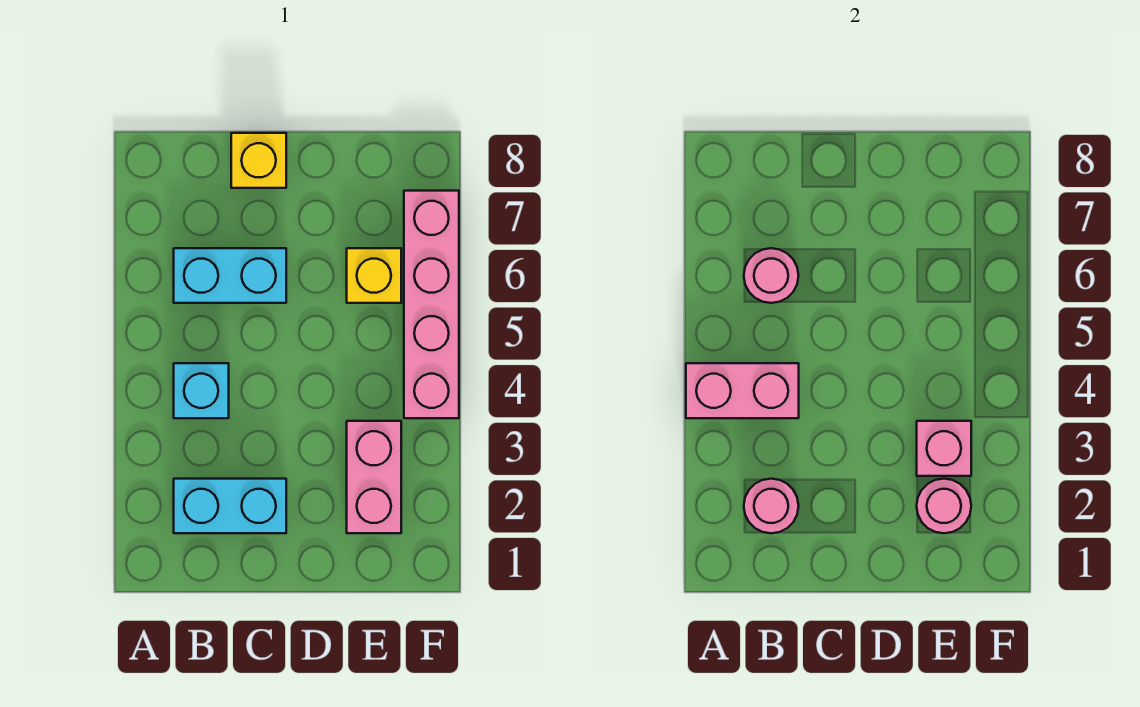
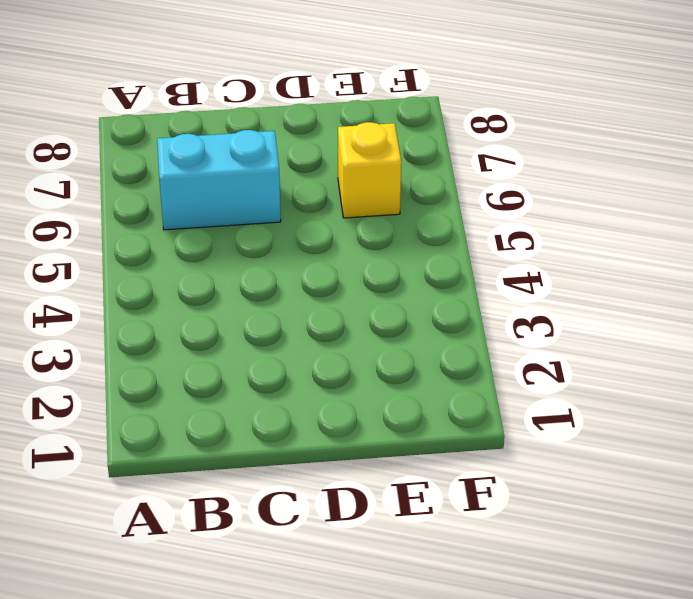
none -> cyan 1x2 brick [174,479,286,533]
none -> cyan 1x1 brick [174,363,229,418]
none -> yellow 1x1 brick [231,133,286,188]

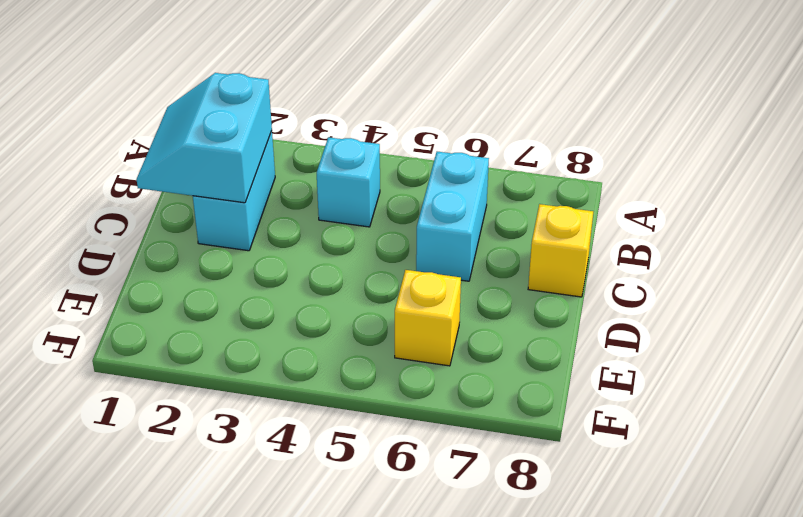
cyan 2x2 slope [136,73,272,203] -> pink 1x1 round brick [744,479,799,533]
none -> pink 1x2 brick [347,421,401,533]
none -> pink 1x4 brick [404,191,459,418]
none -> pink 1x2 brick [686,363,799,418]

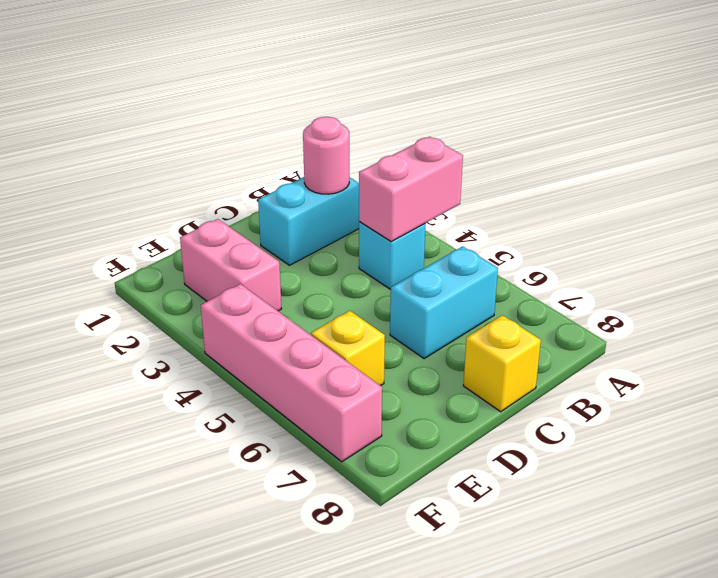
none -> pink 1x1 round brick [744,248,799,303]
none -> pink 1x1 round brick [917,479,971,533]
none -> pink 1x1 brick [917,421,971,476]

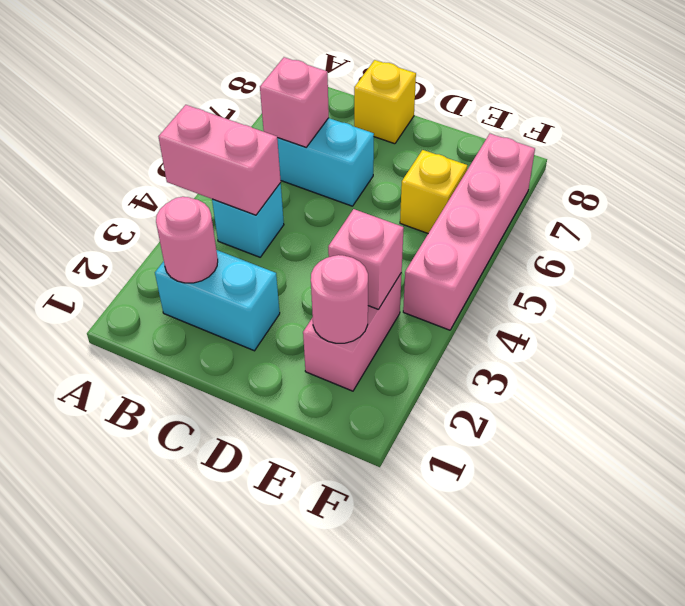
pink 1x1 brick [260,57,329,147] -> pink 1x1 round brick [744,248,799,303]

